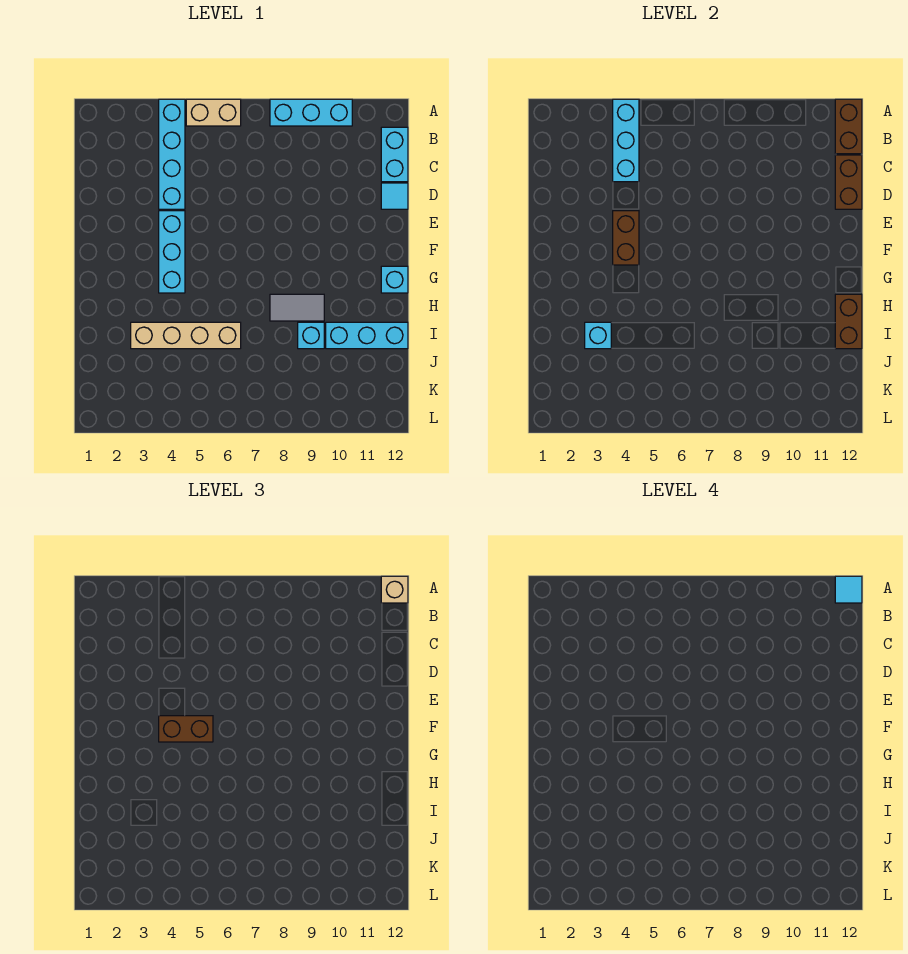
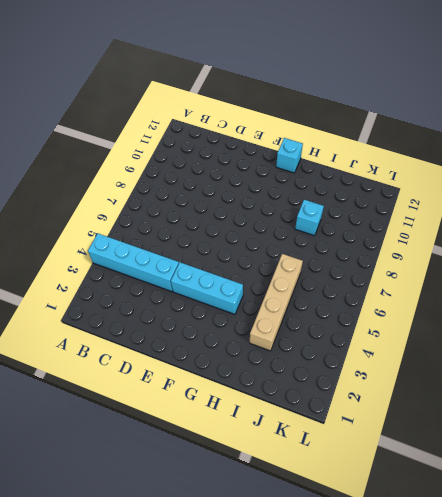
none -> tan 1x2 brick [186,99,241,126]
none -> cyan 1x3 brick [270,99,352,126]
none -> cyan 1x2 brick [381,127,408,182]

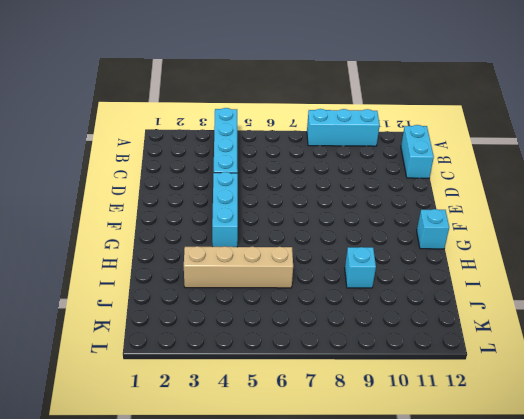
none -> tan 1x2 brick [186,99,241,126]
none -> cyan 1x1 tile [381,183,408,209]
none -> grey 1x2 tile [270,294,324,321]

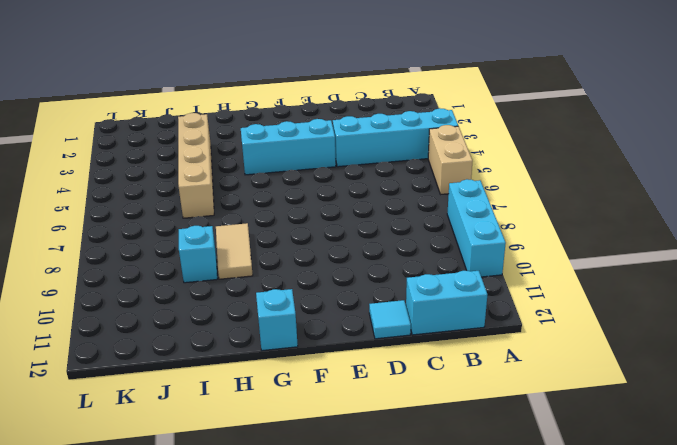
tan 1x2 tile [216,223,253,279] -> grey 1x2 tile [270,294,324,321]
none -> cyan 1x3 brick [326,322,408,349]
none -> cyan 1x3 brick [613,99,639,182]
none -> brown 1x2 brick [835,99,862,154]

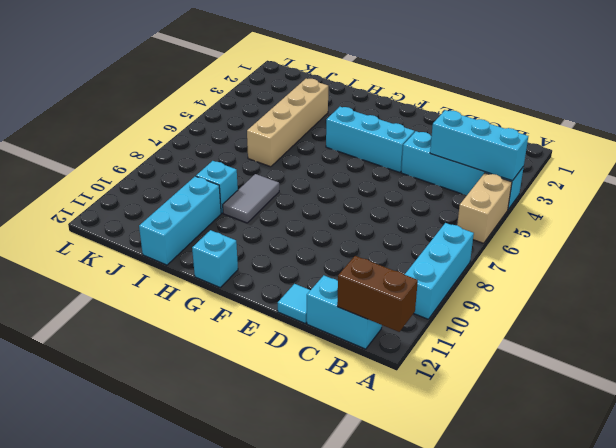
none -> brown 1x2 brick [835,155,862,209]
none -> brown 1x2 brick [613,211,639,265]
none -> brown 1x2 brick [835,294,862,349]

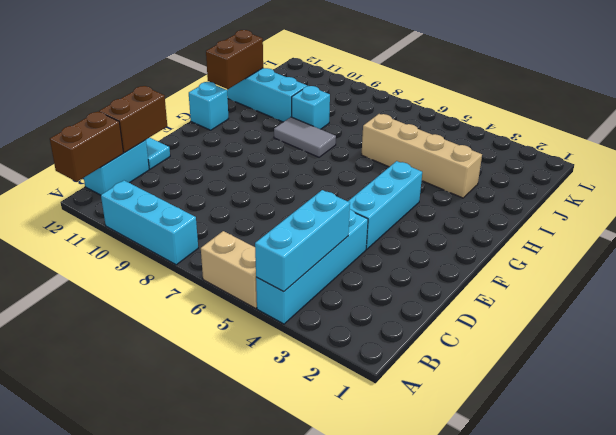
none -> brown 1x2 brick [613,211,639,265]
none -> cyan 1x1 brick [585,322,611,349]
none -> tan 1x1 brick [381,576,408,603]

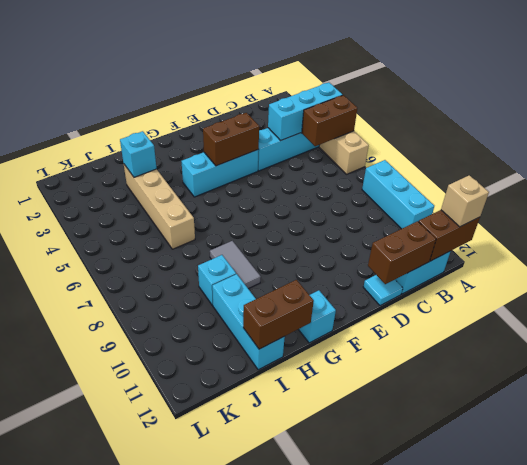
brown 1x2 brick [301,95,357,146] -> brown 1x2 brick turned to [159,716,213,742]
none -> cyan 1x1 tile [835,576,862,603]

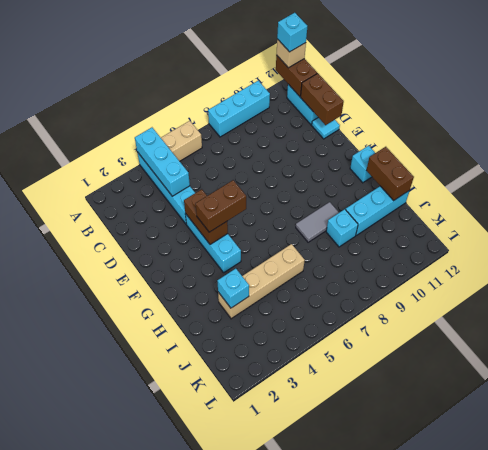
cyan 1x1 brick [277,13,307,52] -> cyan 1x1 tile [835,576,862,603]

